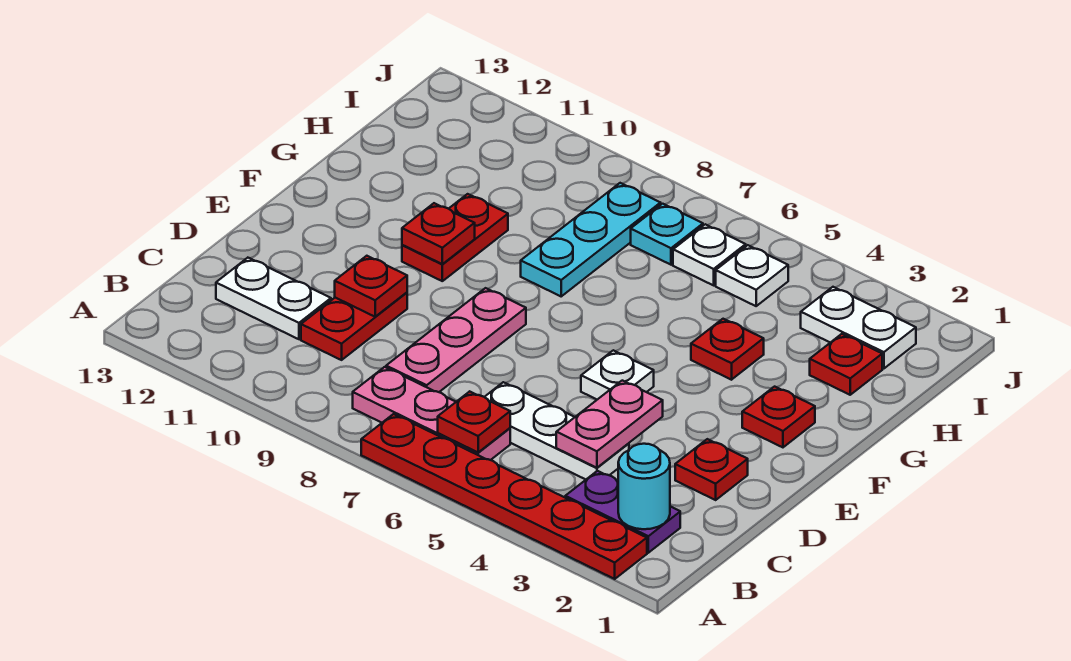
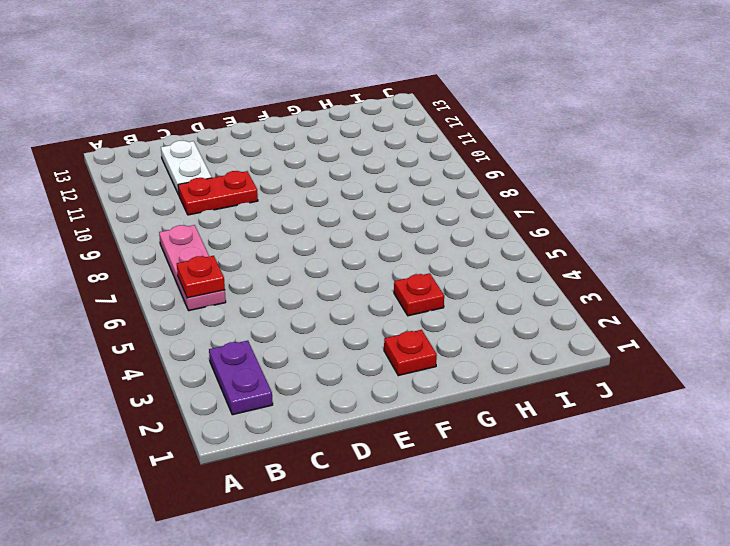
none -> red 1x6 plate [361,414,647,579]
none -> white 1x3 plate [485,382,629,479]
none -> pink 1x3 plate [386,288,526,392]

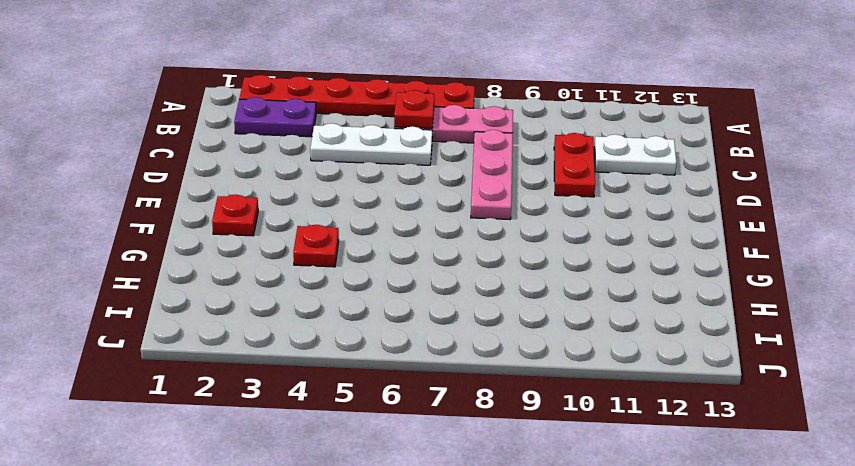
none -> red 1x1 plate [675,439,748,500]
none -> white 1x1 plate [581,350,654,400]
none -> red 1x2 plate [402,194,508,281]

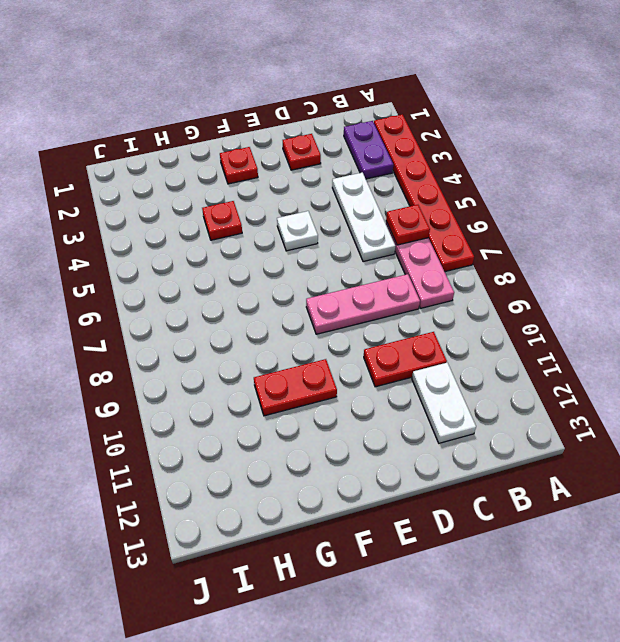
none -> cyan 1x3 plate [521,183,661,296]
none -> red 1x1 plate [810,334,882,395]
none -> white 1x2 plate [801,287,916,369]

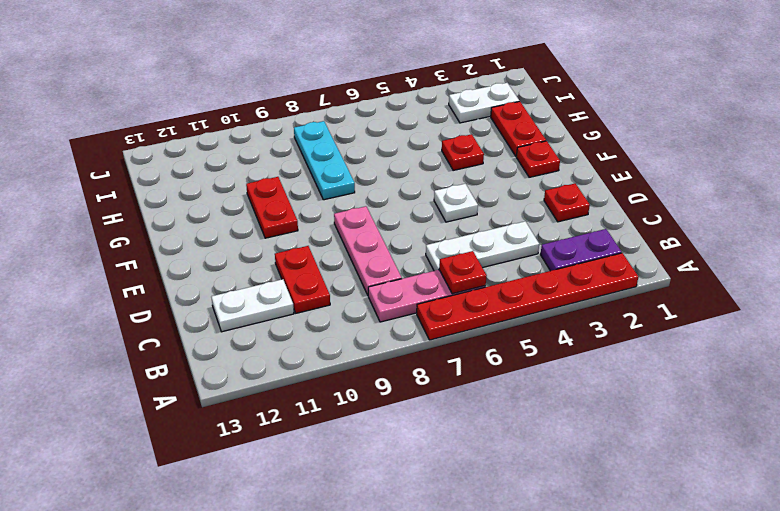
red 1x2 plate [491,101,546,156] -> red 1x1 plate [810,334,882,395]
none -> white 1x1 plate [716,245,788,306]
none -> white 1x1 plate [673,224,746,285]
none -> cyan 1x1 plate [631,204,703,265]

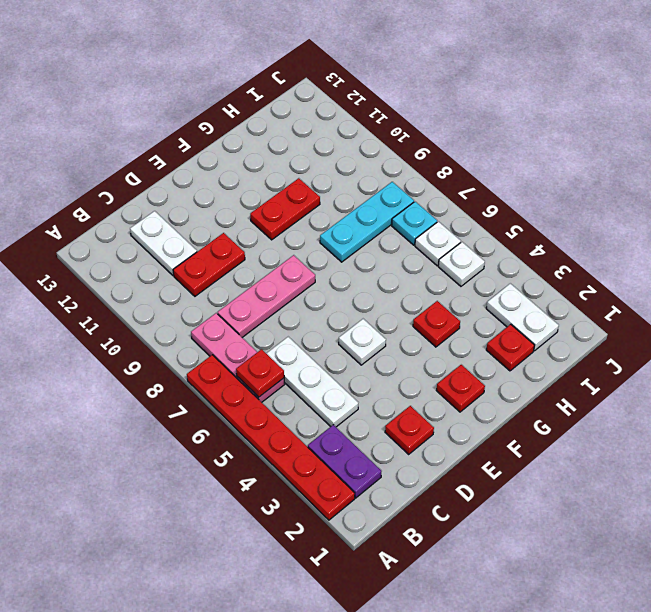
none -> cyan 1x1 round brick [618,444,670,529]
none -> pink 1x2 plate [556,381,663,468]
none -> red 1x1 plate [335,256,407,317]

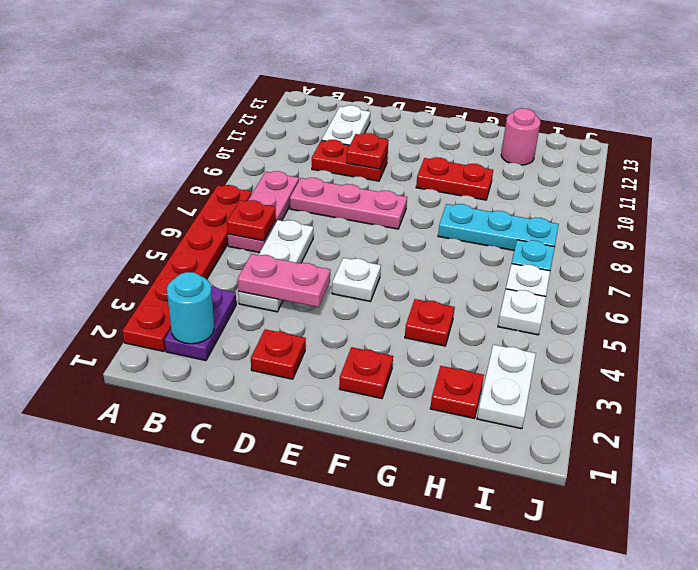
pink 1x1 round brick [501,108,540,165] -> none
none -> red 1x1 plate [402,203,475,264]

